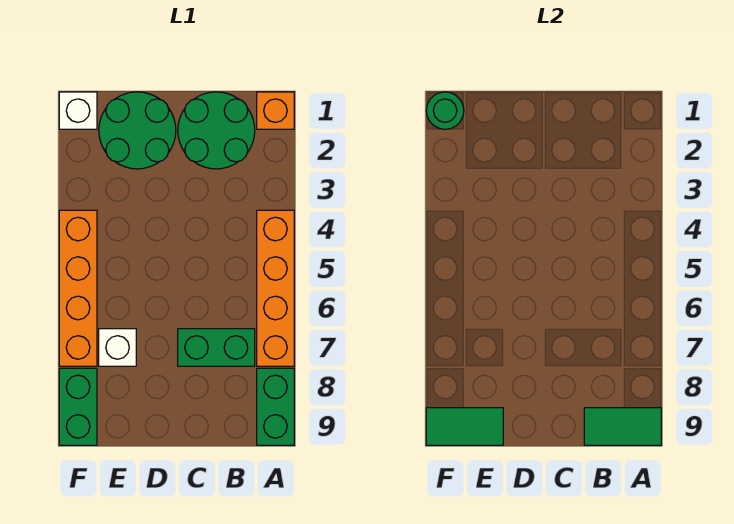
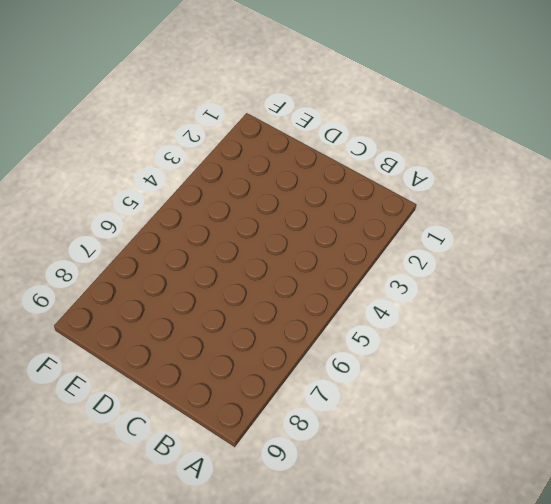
none -> orange 1x1 brick [257,92,294,129]
none -> orange 1x4 brick [257,210,294,366]
none -> green 1x2 brick [257,368,294,445]

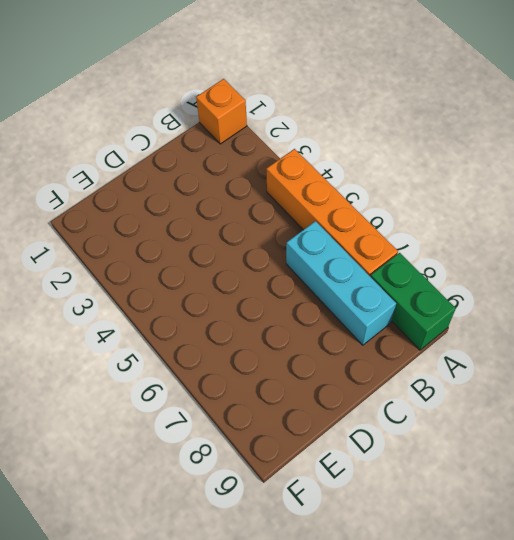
cyan 1x3 brick [286,221,396,345] -> green 1x2 brick [178,329,255,366]
none -> green 2x2 round brick [178,92,255,169]
none -> green 2x2 round brick [99,92,176,169]
none -> white 1x1 brick [99,329,136,366]

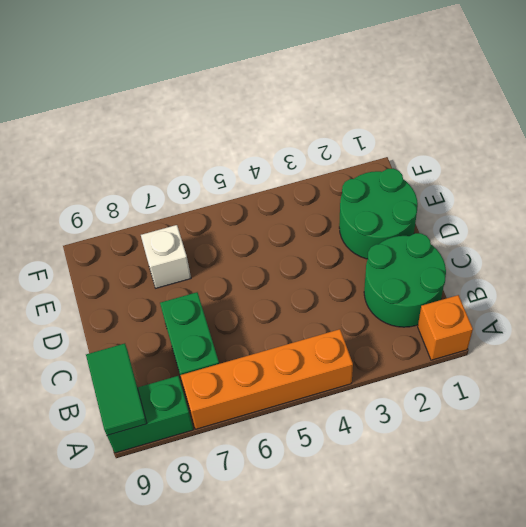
none -> white 1x1 brick [59,92,97,129]
none -> orange 1x4 brick [59,210,97,366]
none -> green 1x2 brick [59,368,97,445]

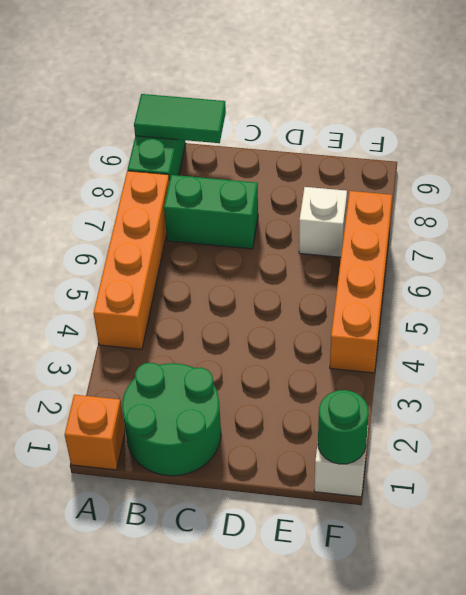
none -> green 2x2 round brick [99,92,176,169]
none -> green 1x2 brick [59,368,97,445]
none -> green 1x2 tile [426,408,503,445]

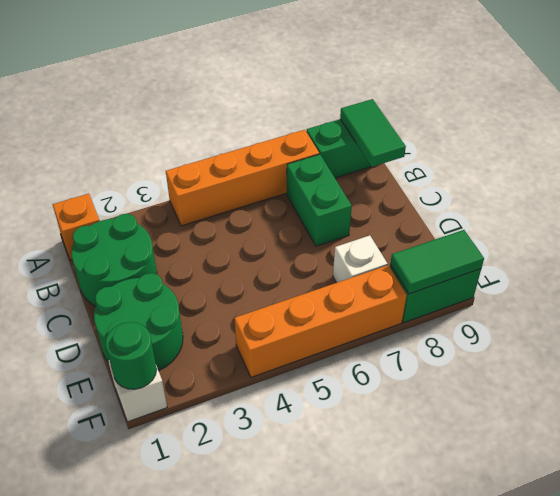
green 1x2 tile [390,230,484,294] -> green 1x2 tile turned to [426,408,503,445]

